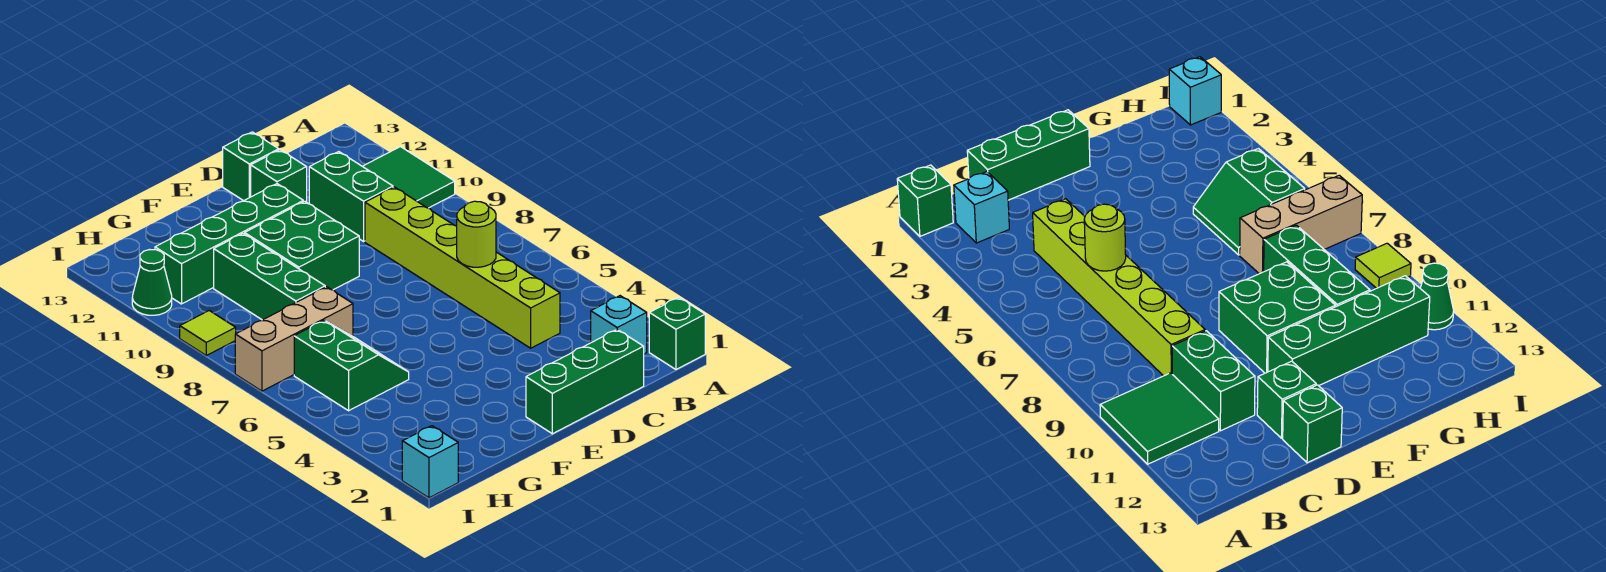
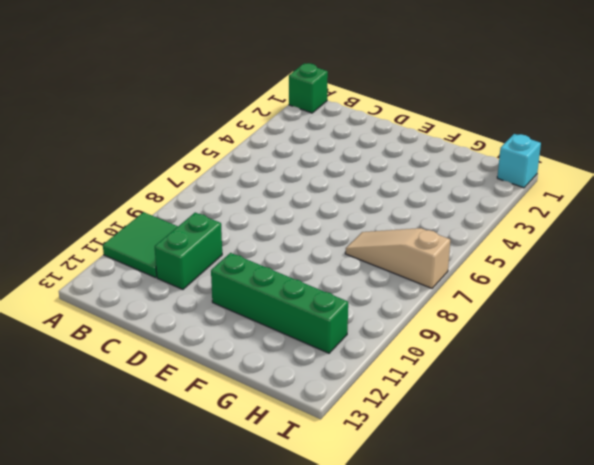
tan 1x3 slope [345,228,450,288] -> tan 1x3 brick [235,287,353,391]
none -> cyan 1x1 brick [591,296,647,354]
none -> green 1x3 brick [526,330,644,434]
none -> lime 1x6 brick [365,187,560,348]

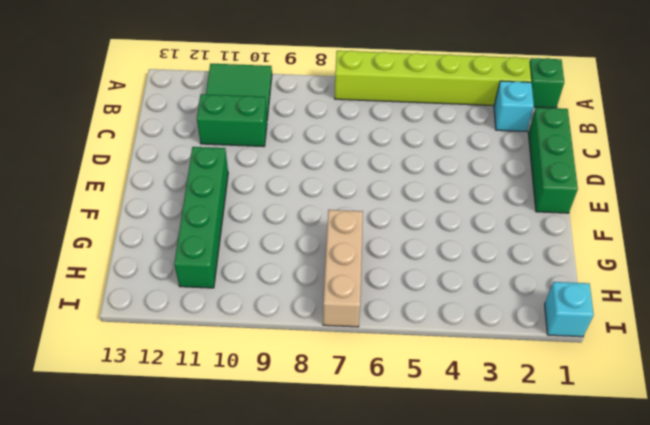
lime 1x6 brick [335,51,531,106] -> lime 1x6 brick moved to [365,187,560,348]
none -> green 1x1 brick [251,150,307,202]
none -> green 1x1 brick [223,132,279,201]
none -> green 2x2 brick [245,201,359,290]

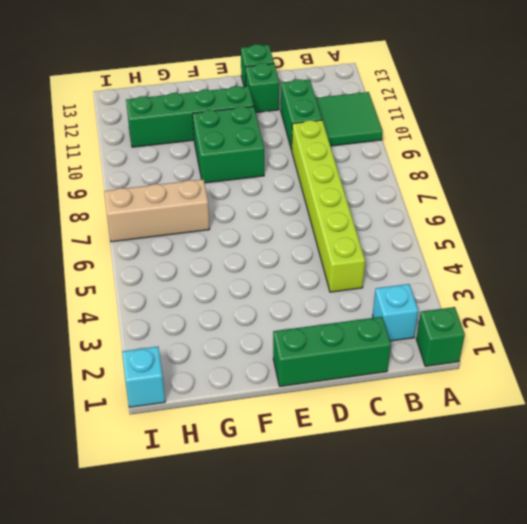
none -> green 2x2 slope [294,320,409,411]
none -> green 1x3 brick [214,234,325,320]
none -> lime 1x1 tile [180,311,236,355]

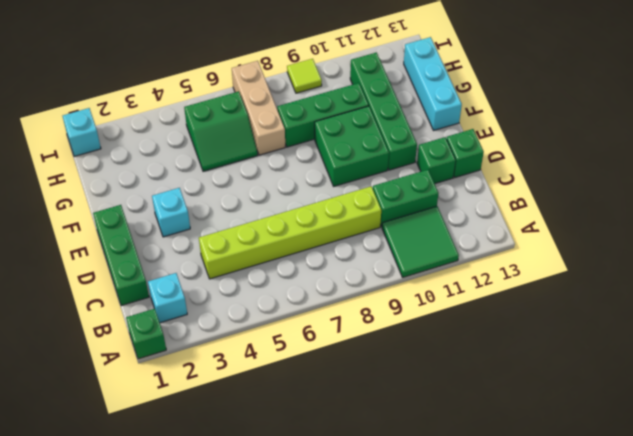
cyan 1x1 brick [152,188,190,237] -> none
cyan 1x3 brick [404,37,462,130] -> none
none -> green 1x1 cone [132,250,172,315]
none -> lime 1x1 round brick [457,201,496,267]

